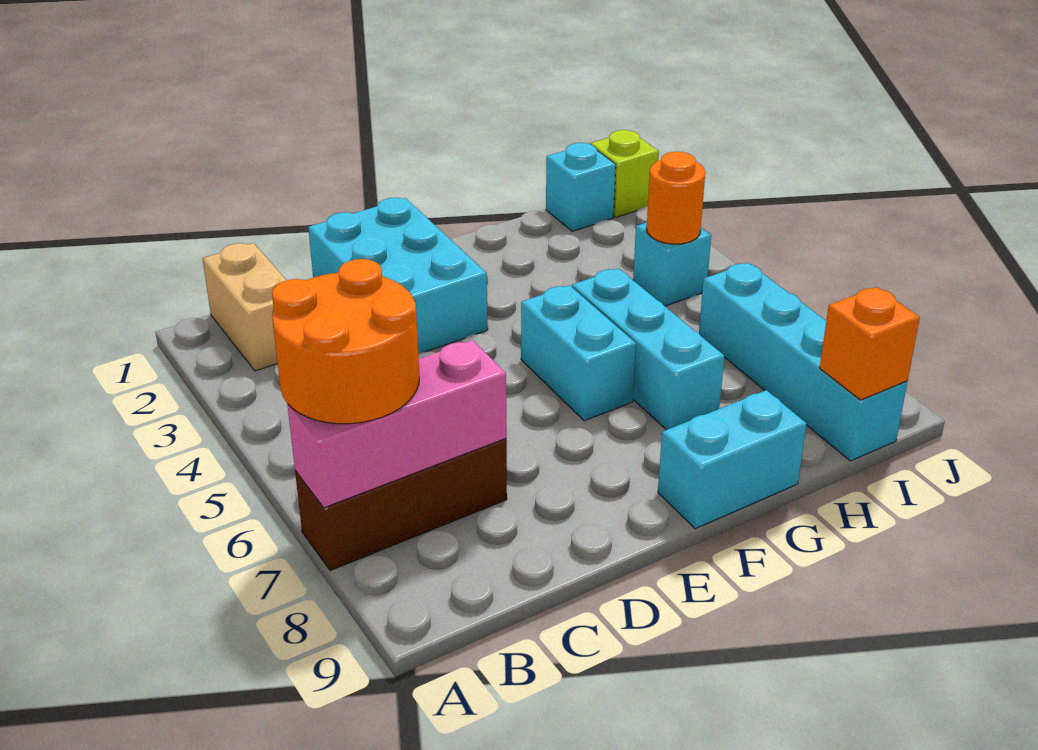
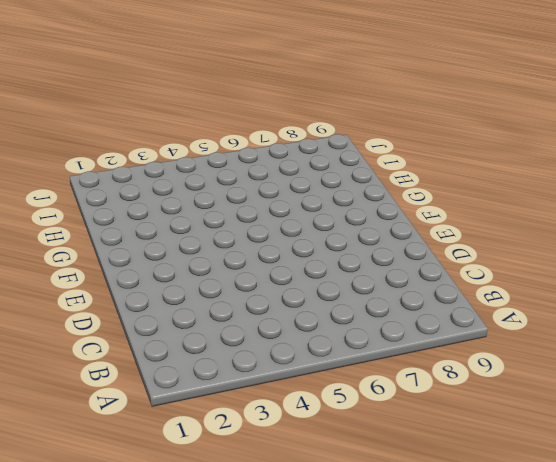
none -> brown 1x3 brick [295,439,507,571]
none -> tan 1x2 brick [203,243,287,371]
none -> cyan 2x3 brick [308,198,488,353]

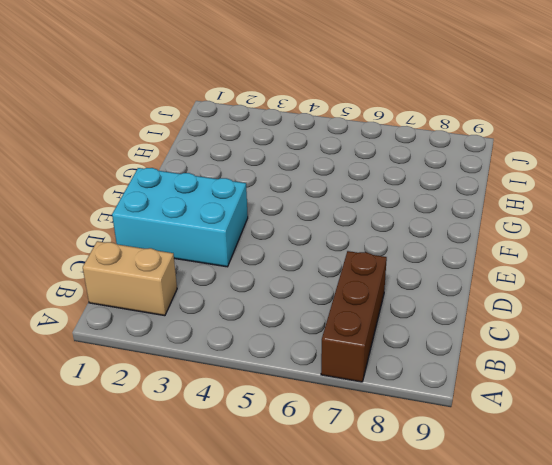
none -> cyan 1x2 brick [521,285,636,421]
none -> cyan 1x2 brick [658,390,807,529]
none -> cyan 1x3 brick [572,269,724,430]

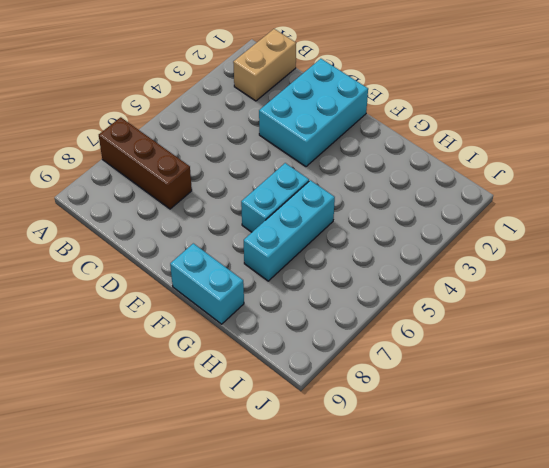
none -> cyan 1x1 brick [546,143,616,231]
none -> cyan 1x1 brick [633,222,711,306]
none -> cyan 1x4 brick [699,263,907,461]

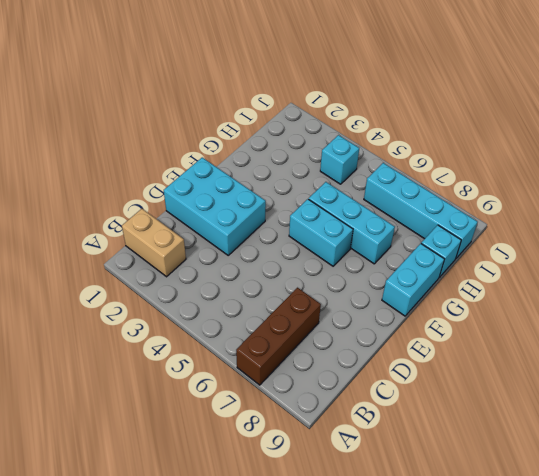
cyan 1x1 brick [421,225,461,277] -> cyan 1x1 brick moved to [546,143,616,231]
none -> lime 1x1 brick [590,130,659,217]
none -> pink 1x3 brick [288,340,506,508]
none -> orange 1x1 round brick [647,152,705,244]

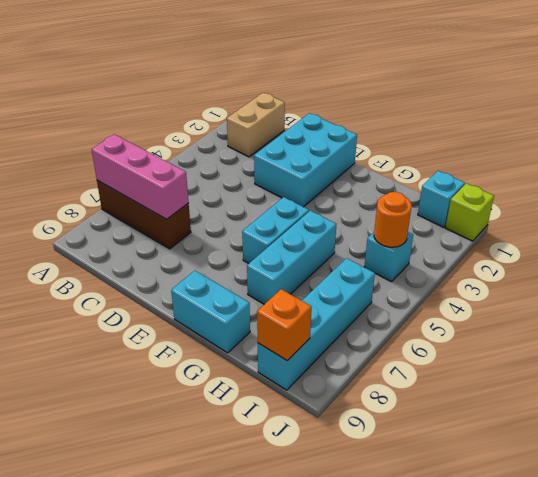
none -> orange 2x2 round brick [272,259,419,424]

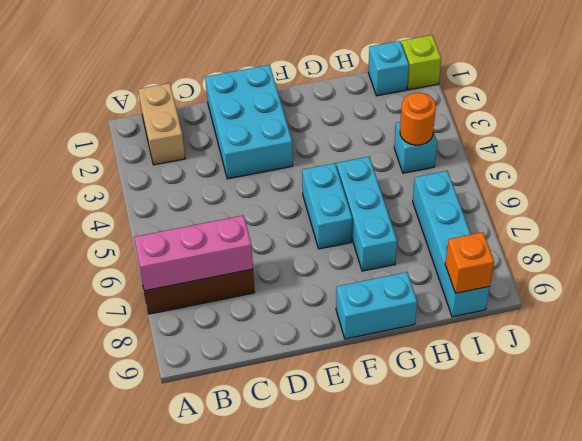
none -> orange 2x2 round brick [272,259,419,424]

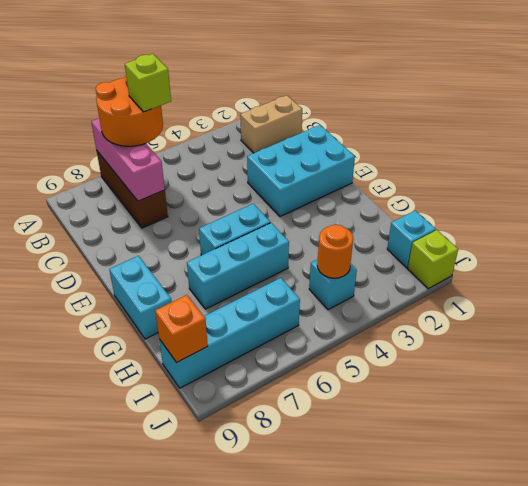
lime 1x1 brick [125,54,171,112] -> none

